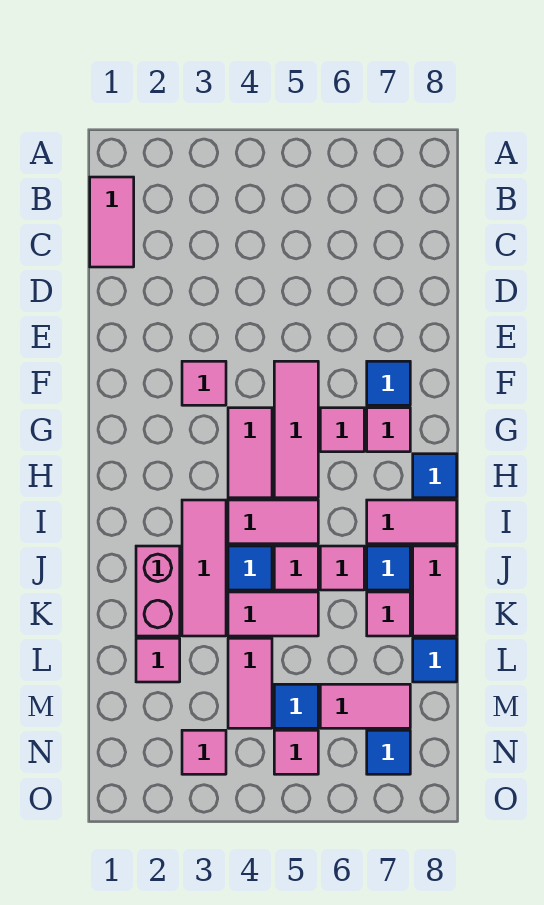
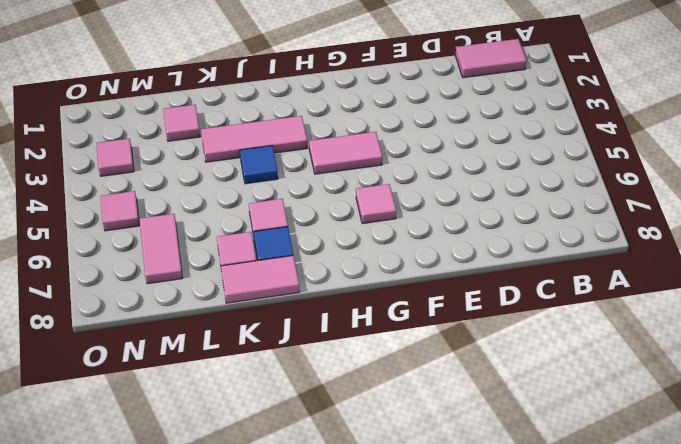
none -> pink 1x1 tile [182,361,226,405]
none -> pink 1x3 tile [274,361,318,498]
none -> blue 1x1 tile [367,361,410,405]

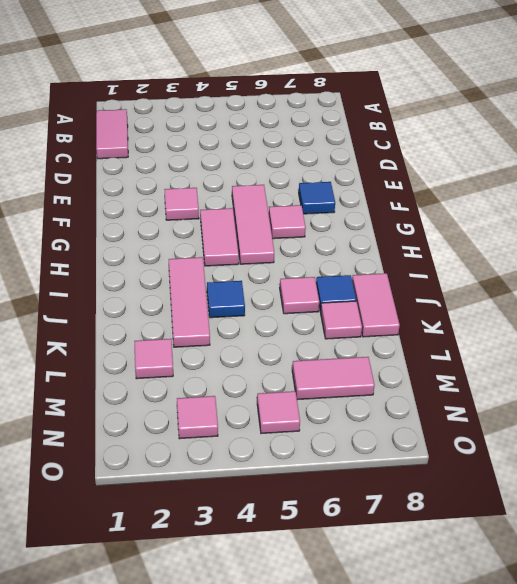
none -> pink 1x1 tile [367,408,410,452]
none -> blue 1x1 tile [413,454,457,498]
none -> pink 1x2 tile [228,500,318,544]

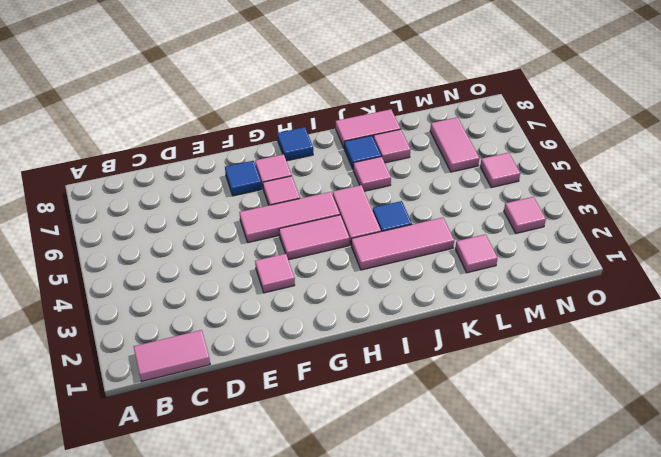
none -> pink 1x2 tile [367,500,457,544]
none -> pink 1x2 brick [136,546,180,636]
none -> pink 1x1 tile [274,546,318,590]

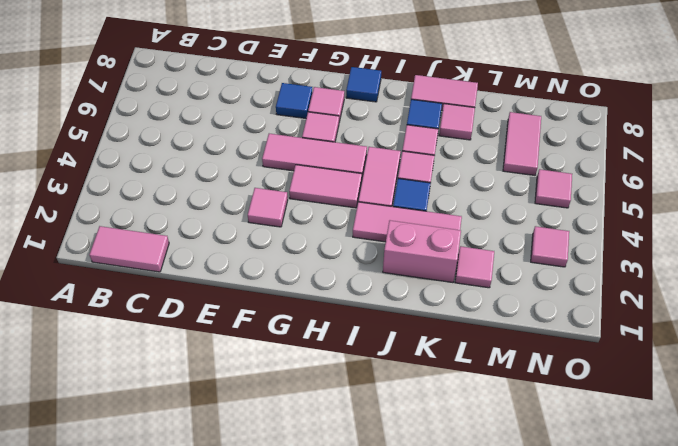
none -> pink 1x2 tile [367,500,457,544]
none -> pink 1x2 tile [228,592,318,636]
none -> pink 1x2 tile [228,638,272,728]

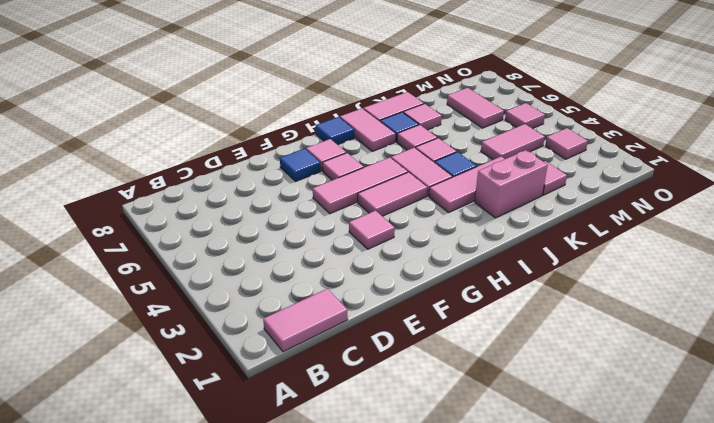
none -> pink 1x2 tile [228,592,318,636]
none -> blue 1x1 tile [413,638,457,682]
none -> blue 1x1 tile [274,684,318,728]

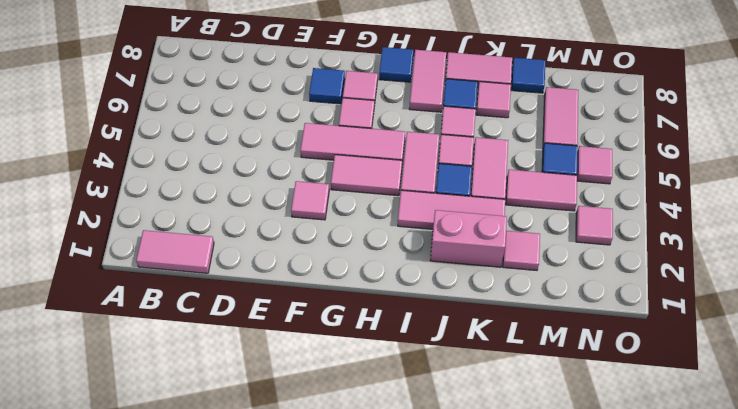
none -> blue 1x1 tile [367,730,410,774]

